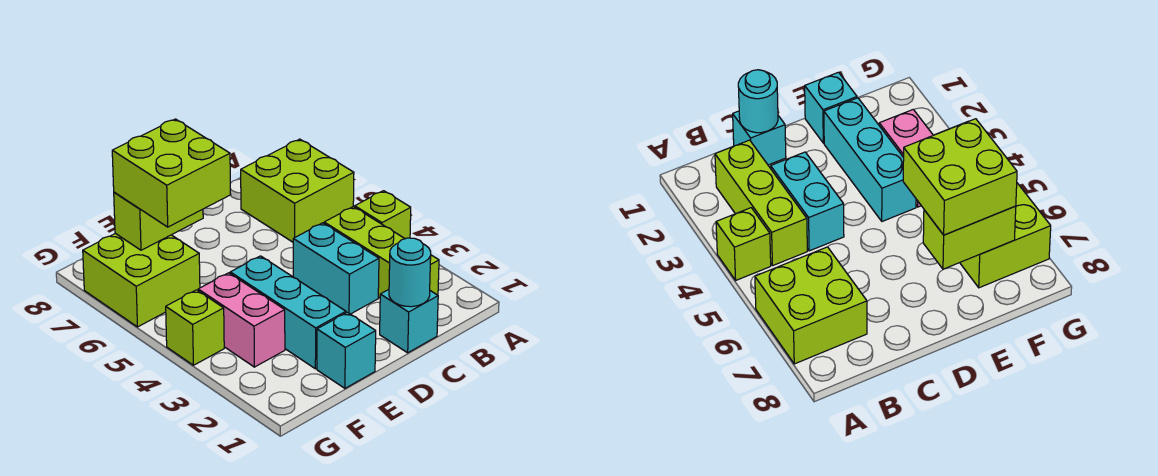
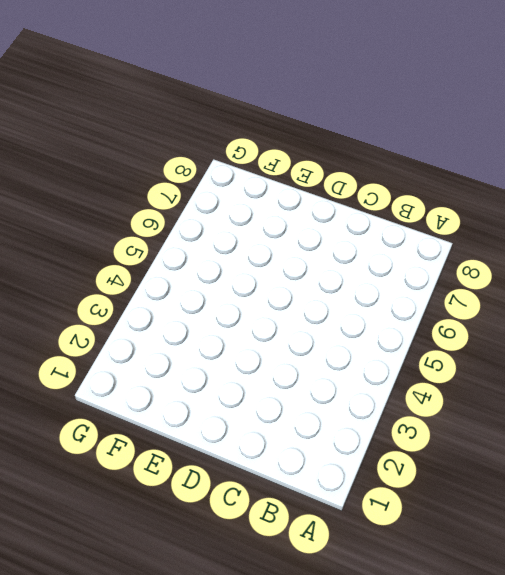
none -> lime 1x1 brick [355,191,411,239]
none -> lime 2x2 brick [241,139,354,242]
none -> lime 1x3 brick [324,207,439,298]

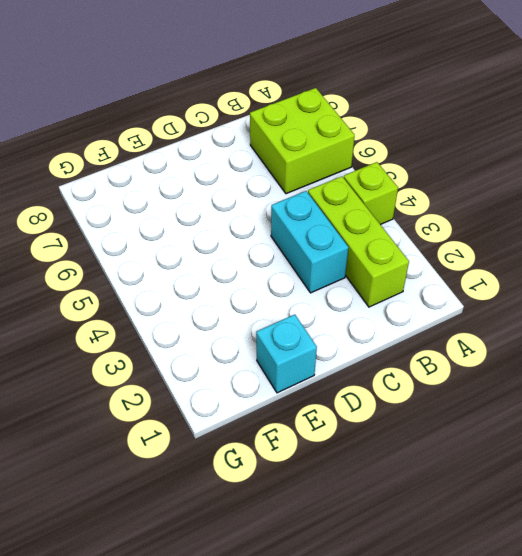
none -> cyan 1x1 brick [380,289,438,353]
none -> cyan 1x3 brick [230,256,346,369]
none -> pink 1x2 brick [198,273,285,367]

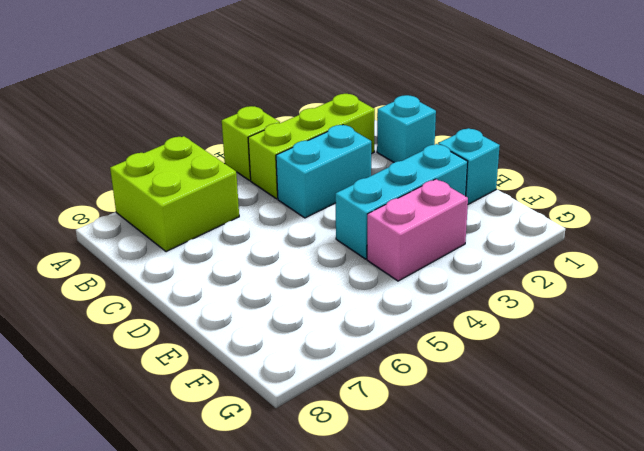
none -> lime 2x2 brick [83,233,200,327]
none -> lime 1x1 brick [166,290,224,365]
none -> cyan 1x1 round brick [389,238,431,307]

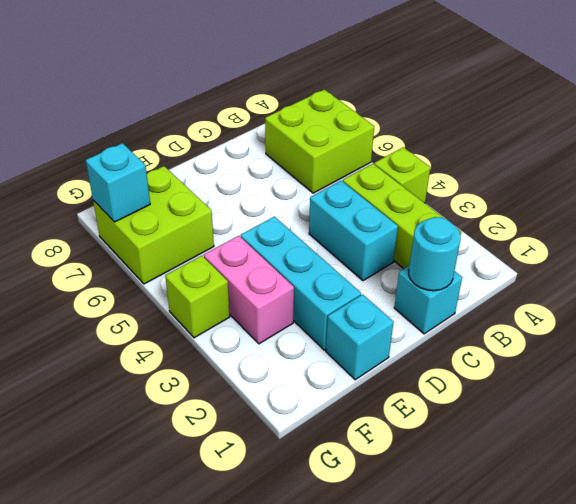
cyan 1x1 brick [86,143,150,222] -> none
none -> lime 1x2 brick [114,192,203,250]
none -> lime 2x2 brick [112,119,231,227]

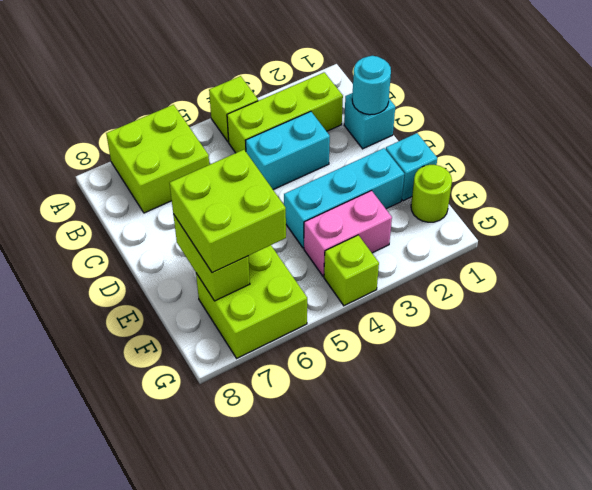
lime 1x1 round brick [411,165,452,222] -> none

